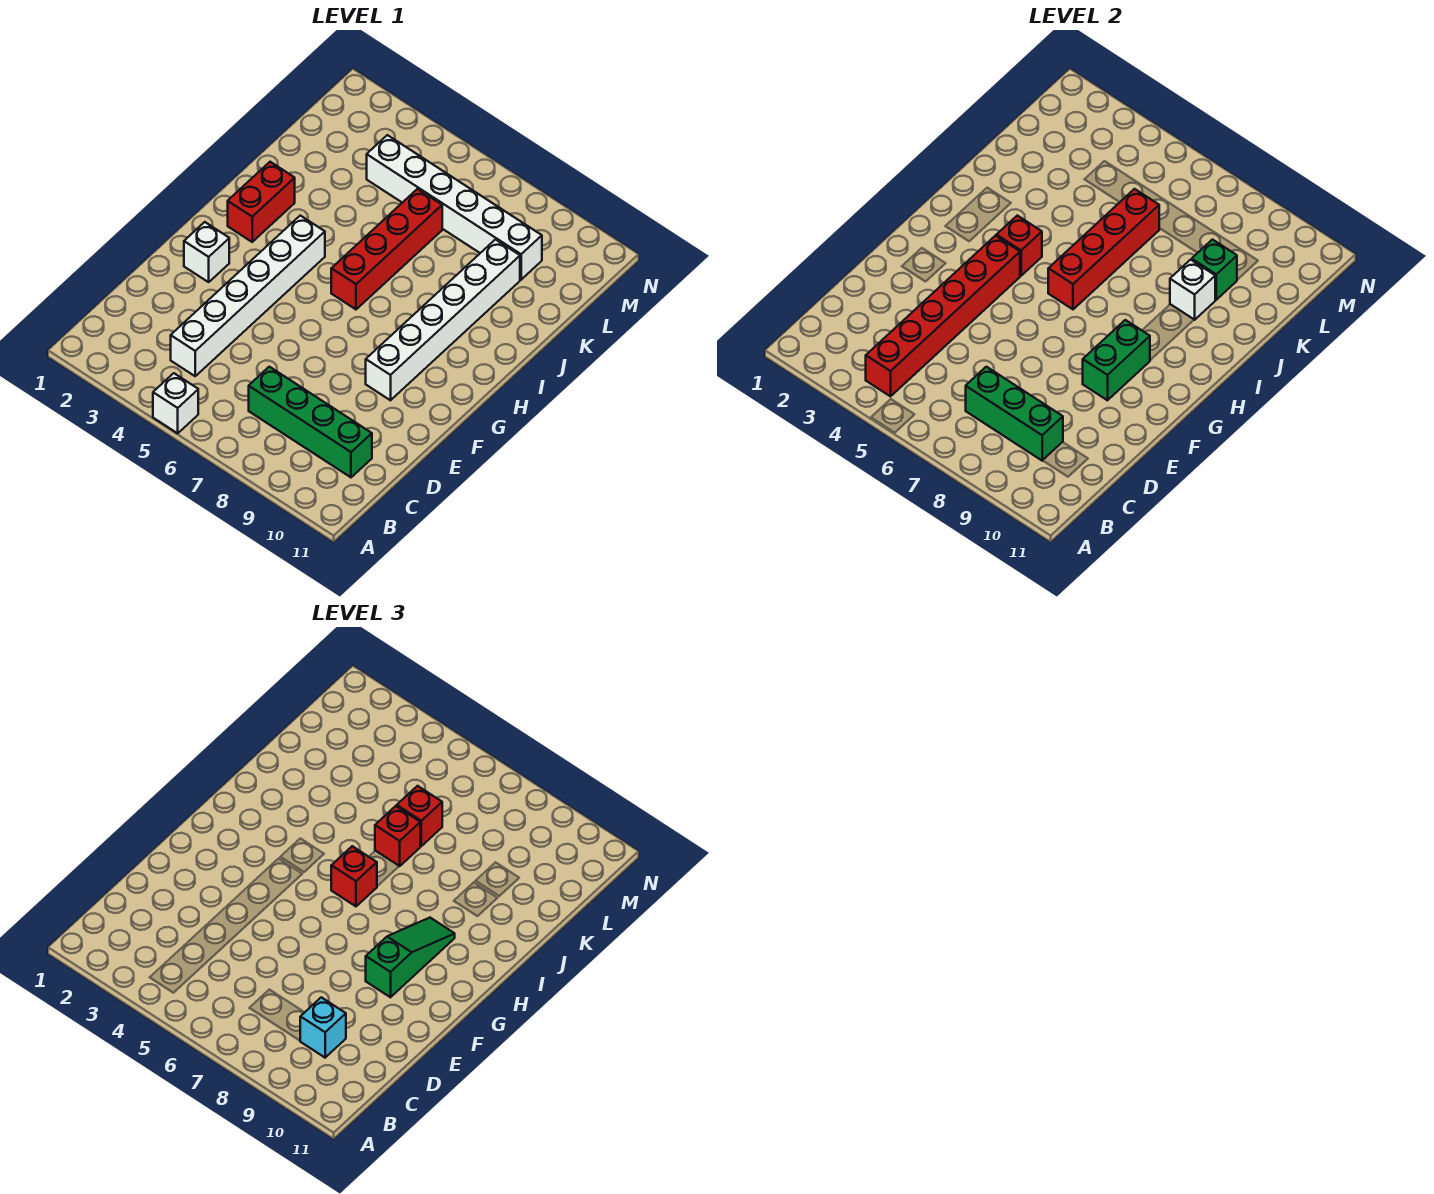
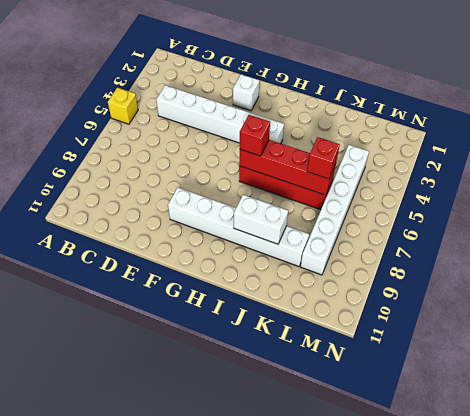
yellow 1x1 brick [108,88,138,124] -> white 1x1 brick [153,373,198,433]
white 1x2 brick [234,195,288,244] -> white 1x1 brick [1170,260,1215,320]
none -> green 1x4 brick [249,367,372,477]
none -> red 1x2 brick [228,162,295,242]
none -> red 1x6 brick [866,236,1020,396]

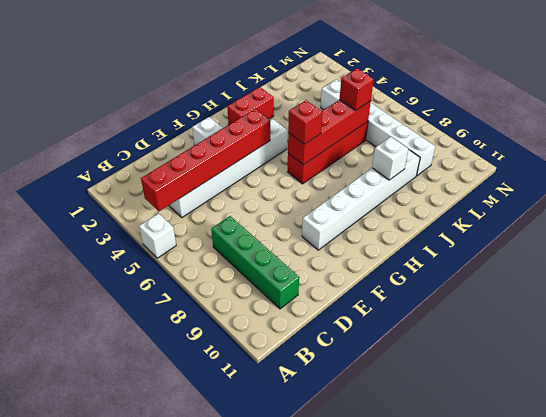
none -> green 1x3 brick [966,367,1063,461]
none -> green 1x2 brick [1083,320,1150,400]
none -> red 1x1 brick [996,216,1042,276]

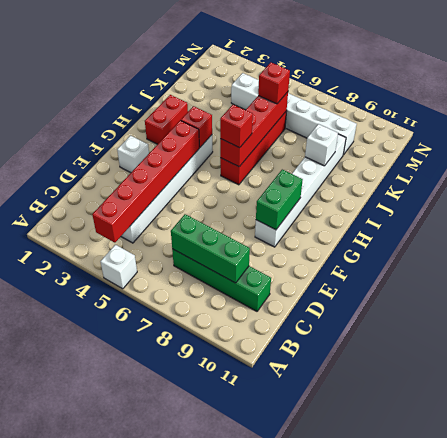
none -> green 1x1 brick [1192,240,1237,300]
none -> cyan 1x1 brick [300,997,346,1058]
none -> green 1x3 slope [366,918,455,997]

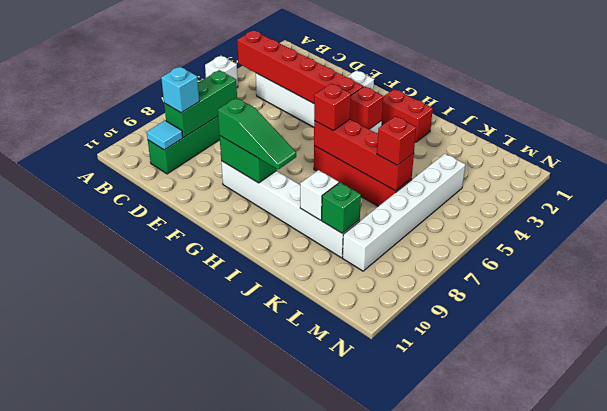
cyan 1x1 tile [147,121,183,150] -> none
none -> red 1x1 brick [375,806,420,866]

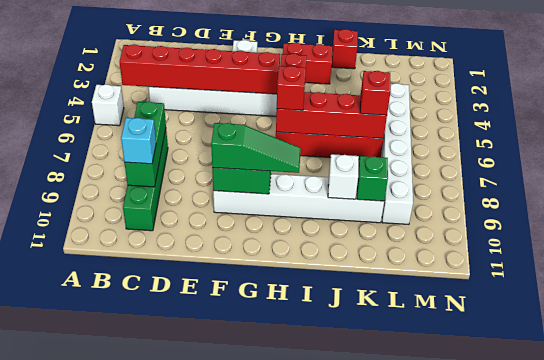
red 1x1 brick [332,29,358,69] -> red 1x1 brick moved to [375,806,420,866]

